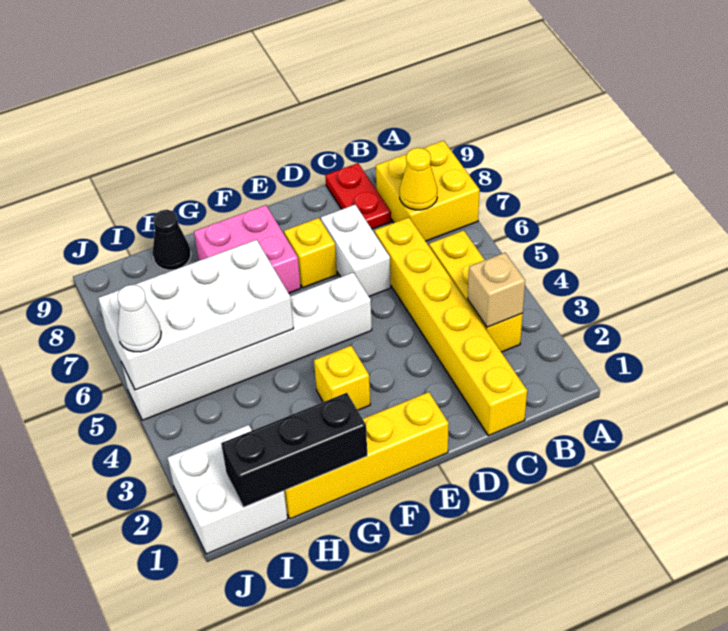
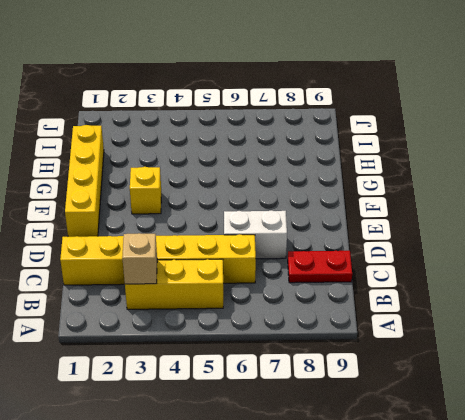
none -> yellow 2x2 brick [376,141,480,241]
none -> white 1x6 brick [121,272,372,420]
none -> yellow 1x1 brick [284,218,337,288]

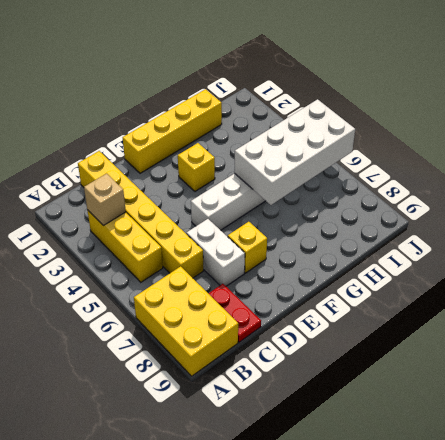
yellow 2x3 brick [134,266,238,376] -> yellow 2x2 brick [376,141,480,241]
none -> pink 2x2 brick [194,205,301,293]
none -> black 1x1 cone [152,210,191,270]
none -> white 2x2 brick [167,425,288,554]

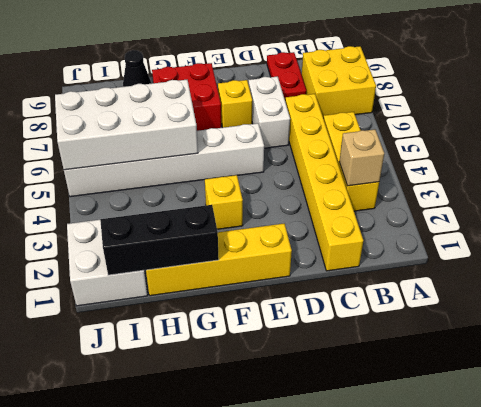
red 2x2 brick [152,63,221,131] -> pink 2x2 brick [194,205,301,293]
none -> yellow 1x1 cone [400,148,437,210]
none -> white 1x1 cone [118,285,161,352]

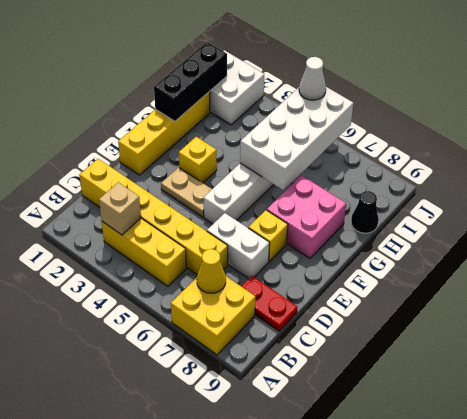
tan 1x2 plate [161,167,212,217] -> none

